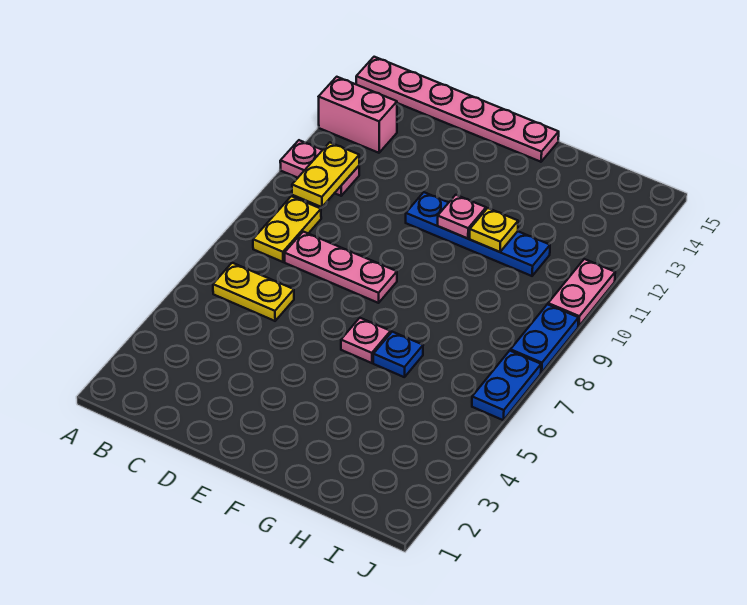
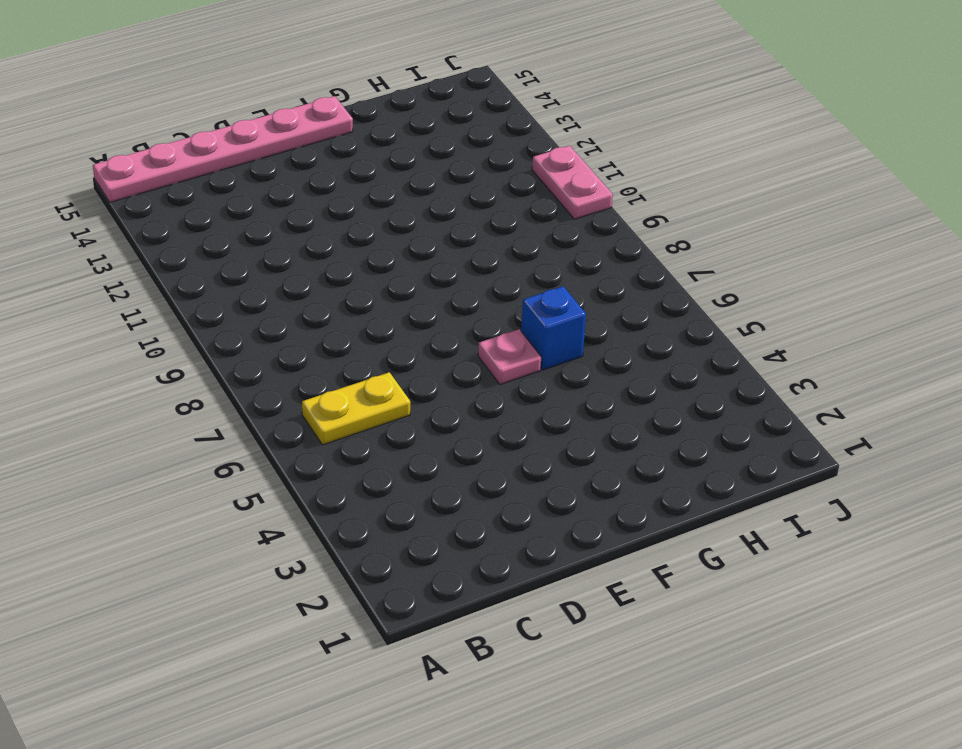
blue 1x1 brick [521,286,586,370] -> blue 1x1 plate [373,332,423,377]
none -> pink 1x2 plate [280,140,359,196]
none -> pink 1x2 brick [319,77,397,153]
none -> yellow 1x2 plate [253,196,321,262]

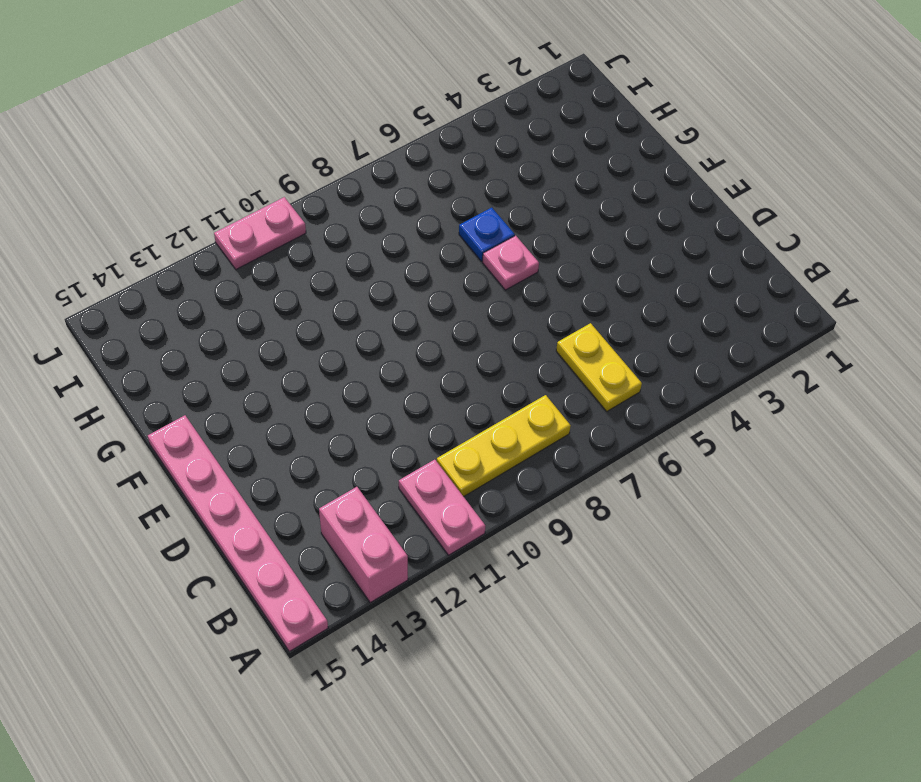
yellow 1x3 plate [437,395,571,497] -> yellow 1x2 plate [253,196,321,262]
none -> pink 1x3 plate [284,232,397,303]
none -> blue 1x4 plate [406,192,550,276]
none -> blue 1x2 plate [472,351,541,420]

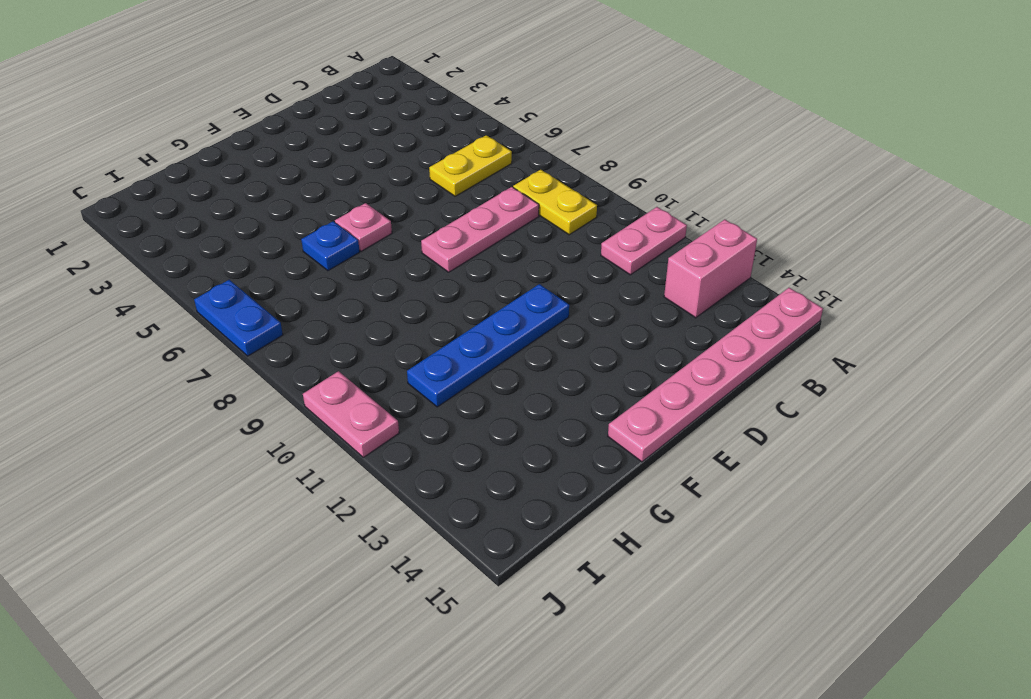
none -> blue 1x2 plate [511,304,579,373]
none -> yellow 1x2 plate [292,142,359,207]
none -> pink 1x1 plate [438,195,486,239]

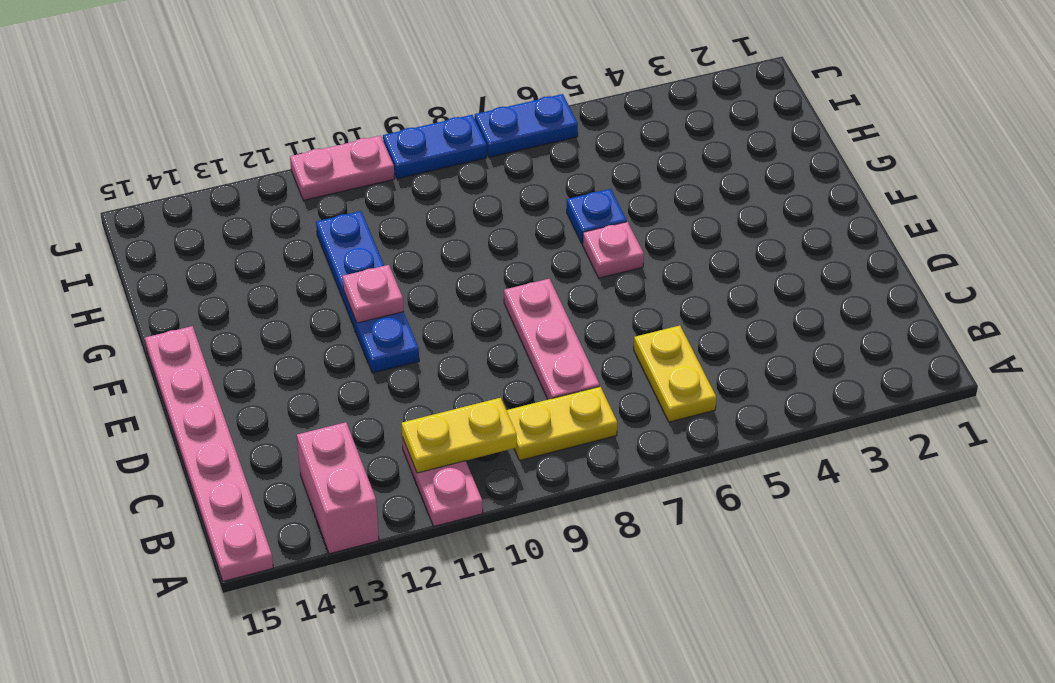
none -> yellow 1x1 plate [470,208,518,252]

